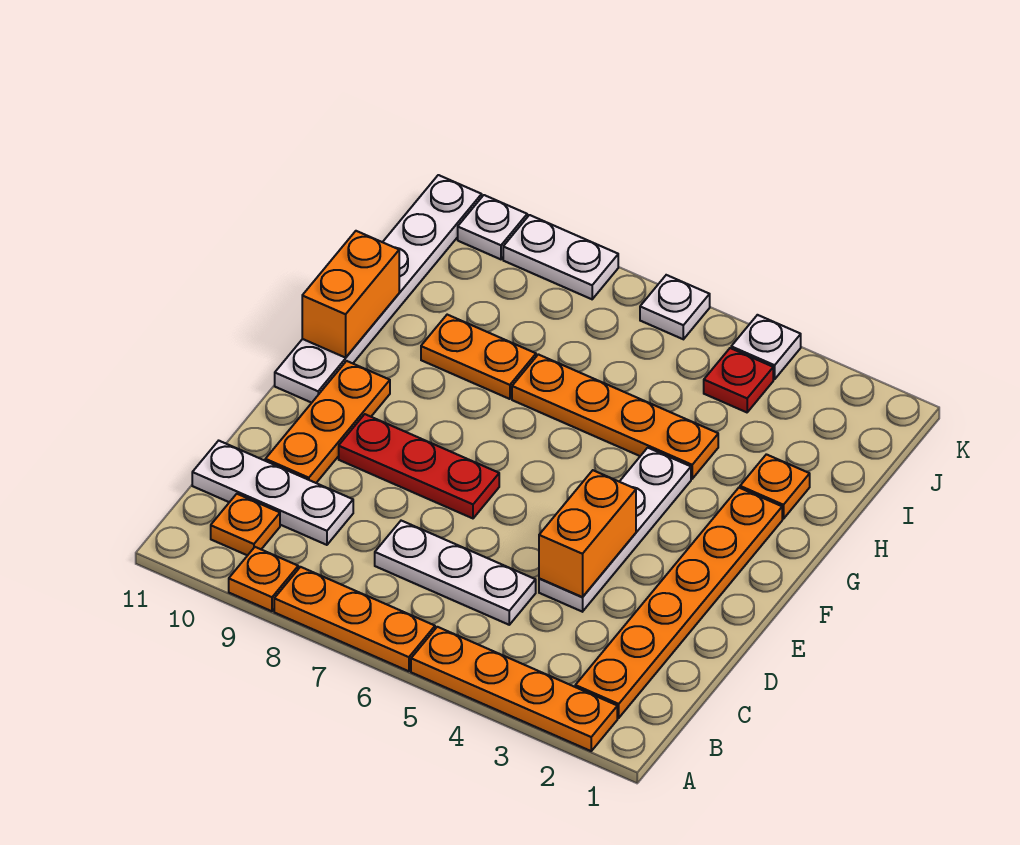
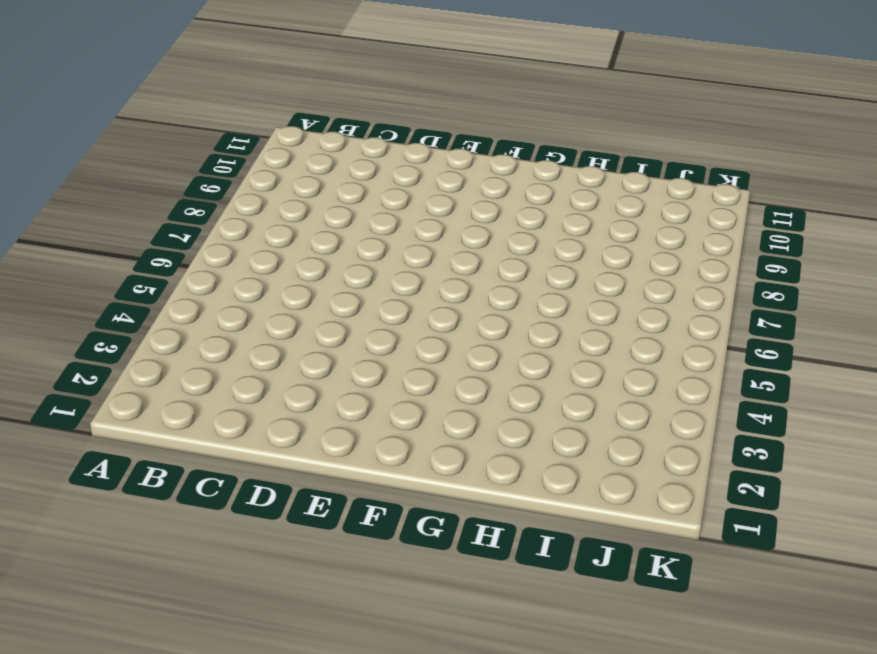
none -> orange 1x4 plate [411,627,617,751]
none -> orange 1x3 plate [274,567,435,671]
none -> orange 1x1 plate [229,547,298,611]

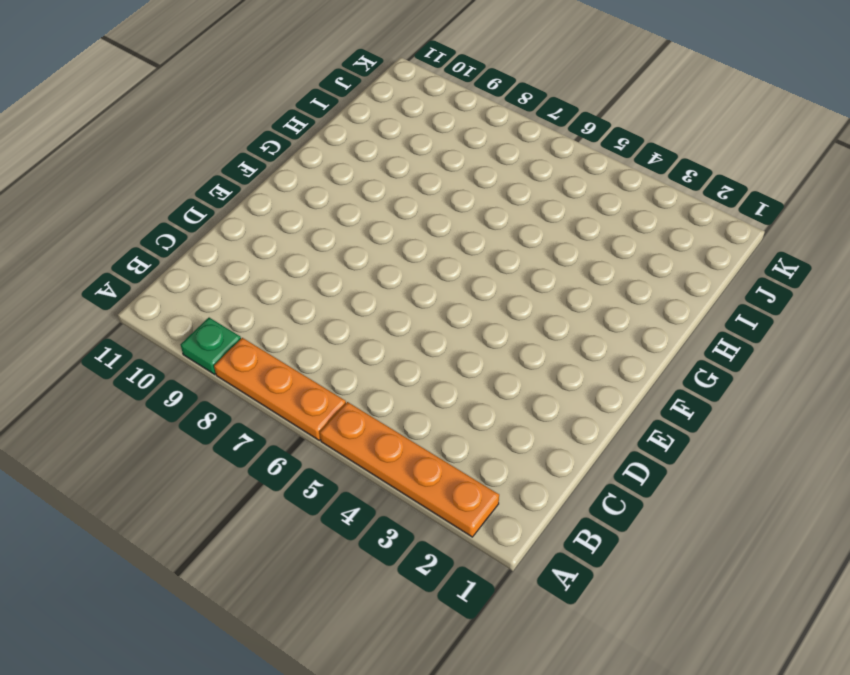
green 1x1 plate [181,318,241,374] -> orange 1x1 plate [229,547,298,611]
none -> orange 1x6 plate [575,488,782,718]
none -> orange 1x1 plate [211,494,280,556]
none -> white 1x3 plate [375,521,536,625]

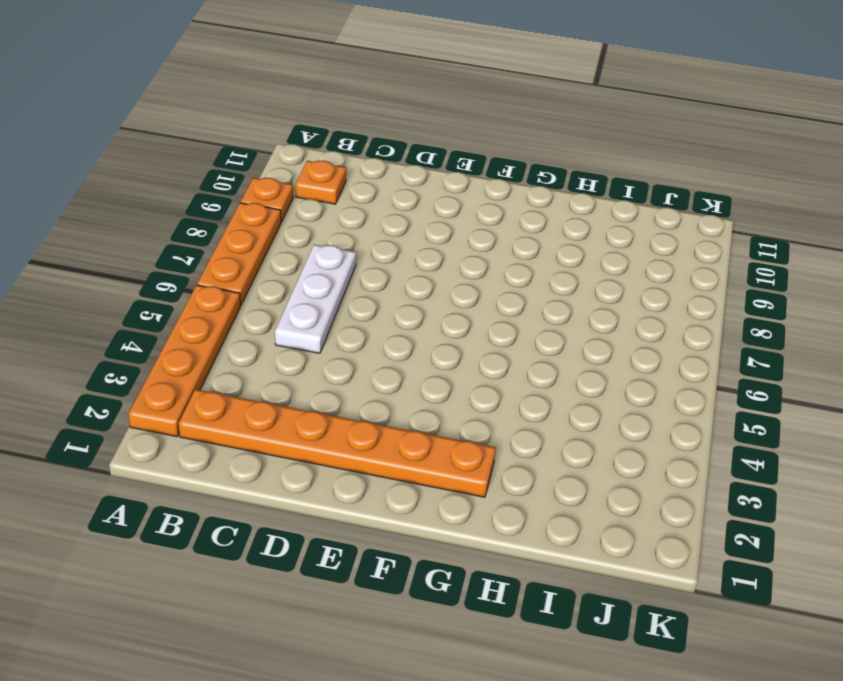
none -> white 1x3 plate [192,441,353,545]
none -> white 1x4 plate [539,448,691,612]
none -> orange 1x3 plate [265,361,390,483]

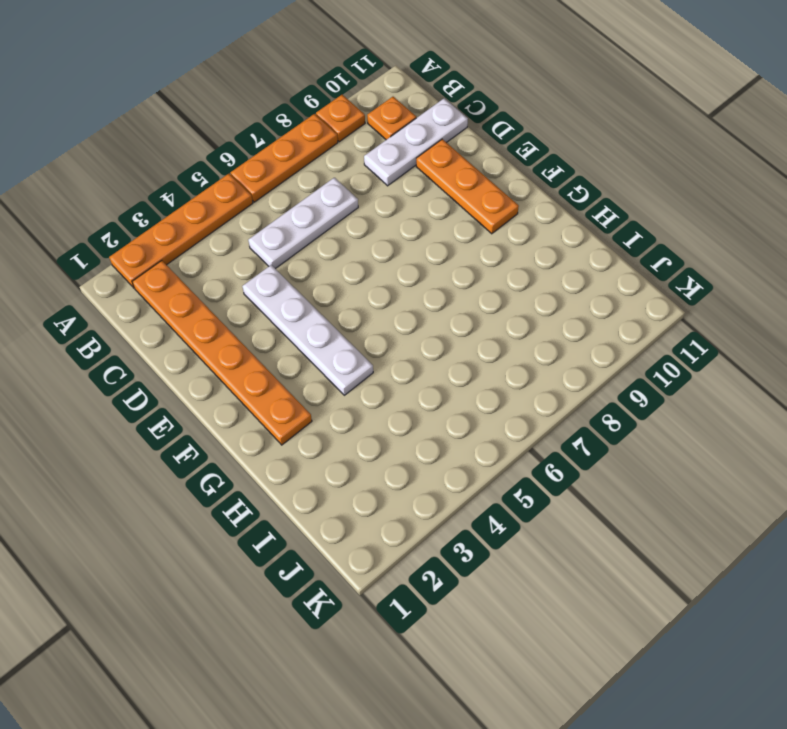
none -> red 1x3 plate [339,414,499,518]
none -> white 1x6 plate [275,175,482,403]
none -> orange 1x1 plate [740,454,810,519]

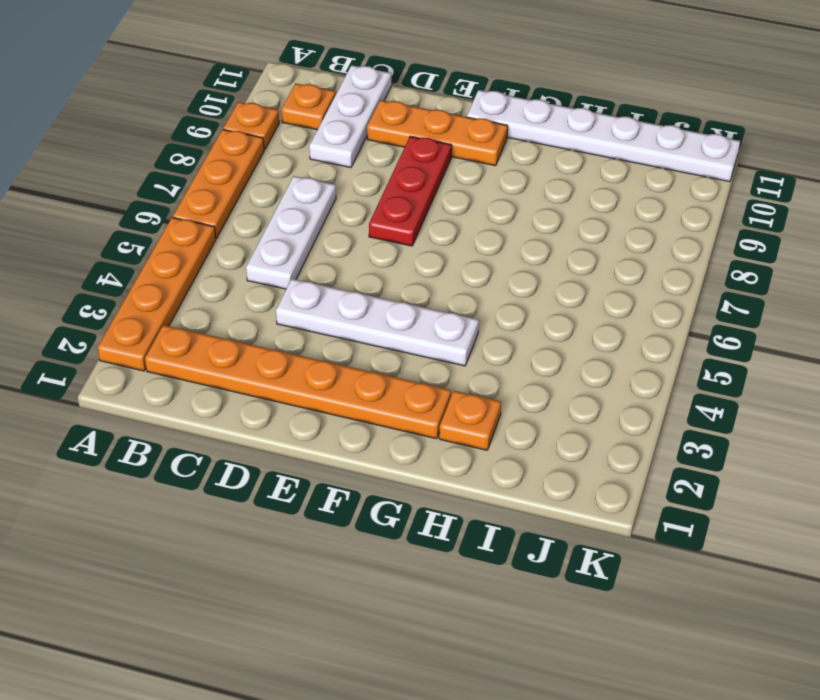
none -> orange 1x4 plate [512,354,718,479]
none -> orange 1x2 plate [421,315,536,399]
none -> red 1x1 plate [704,348,773,412]

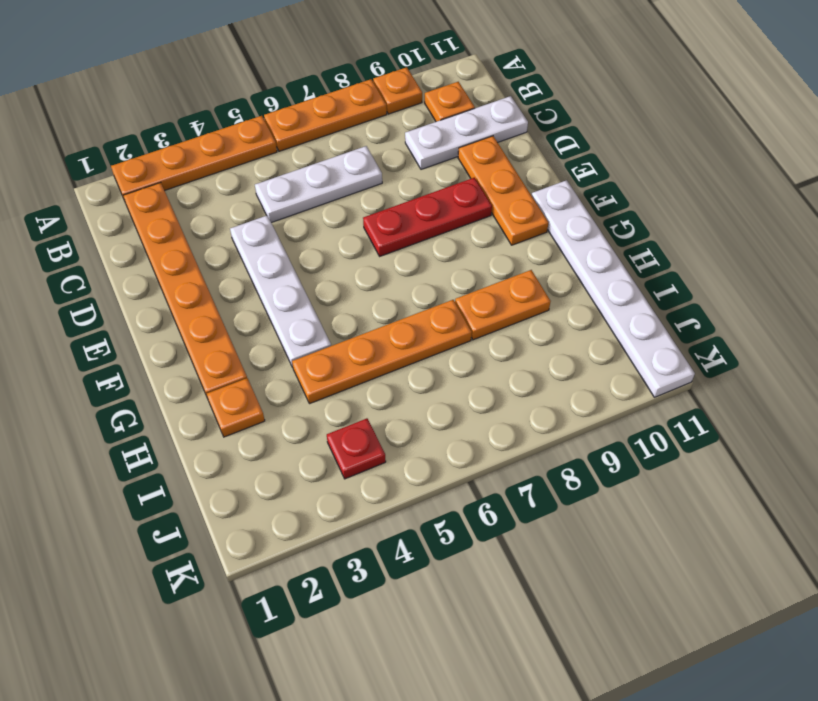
none -> white 1x1 plate [731,315,801,379]
none -> white 1x1 plate [640,275,710,339]
none -> white 1x2 plate [503,215,618,299]

